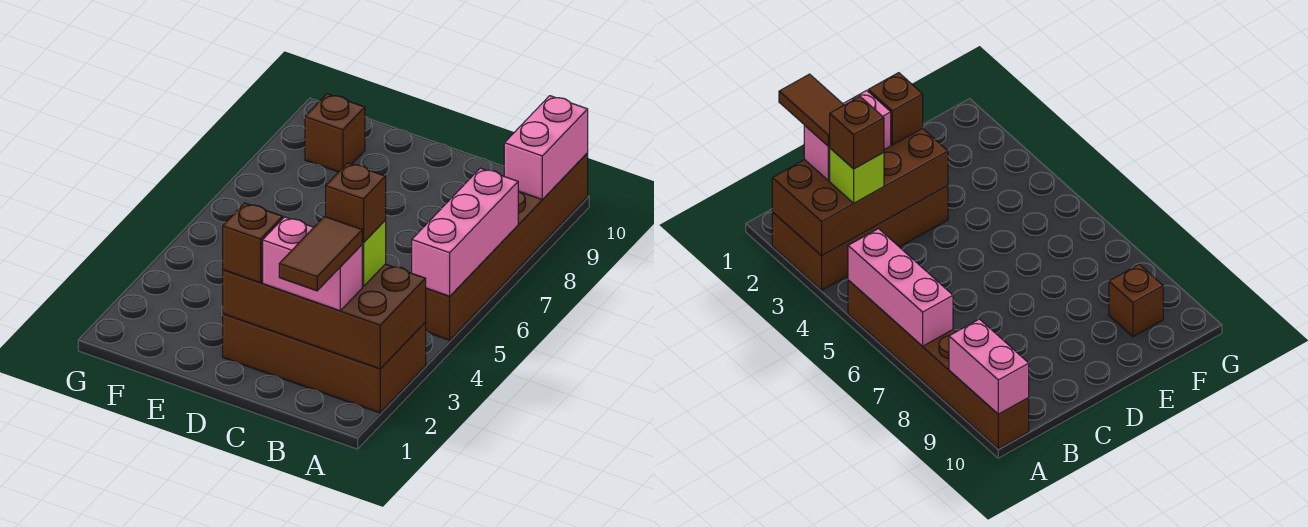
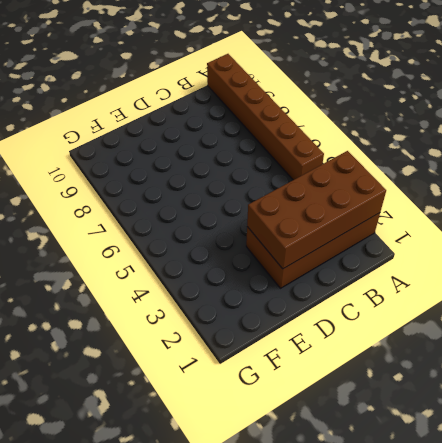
none -> brown 1x1 brick [305,94,365,172]
none -> pink 1x3 brick [412,168,518,296]

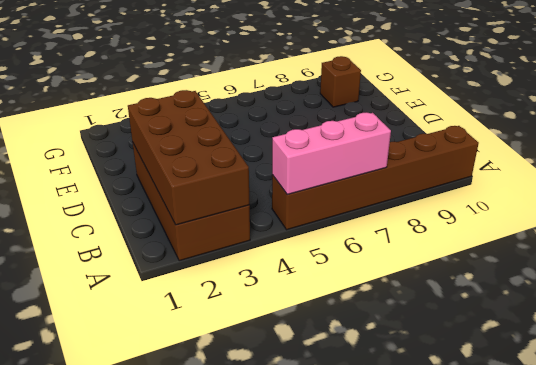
none -> pink 1x2 brick [504,96,588,200]
none -> pink 1x2 brick [263,217,362,311]

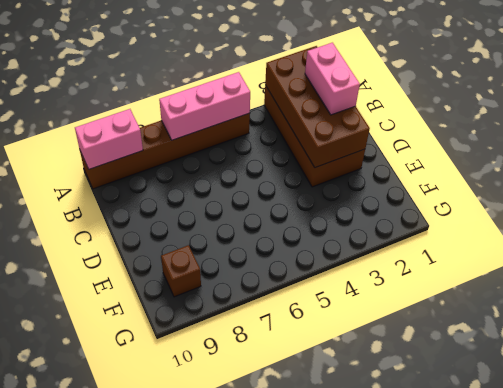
none -> lime 1x1 brick [362,220,386,287]
none -> brown 1x1 brick [223,203,283,283]

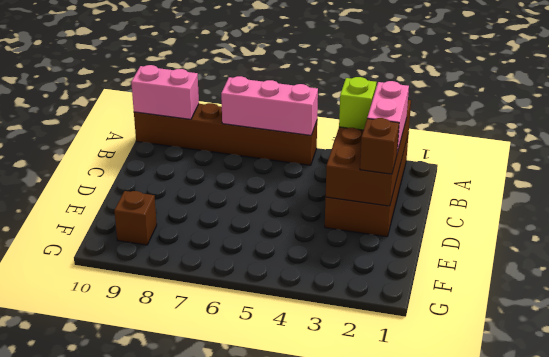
none -> brown 1x2 tile [279,216,362,291]
none -> brown 1x1 brick [326,163,386,243]

